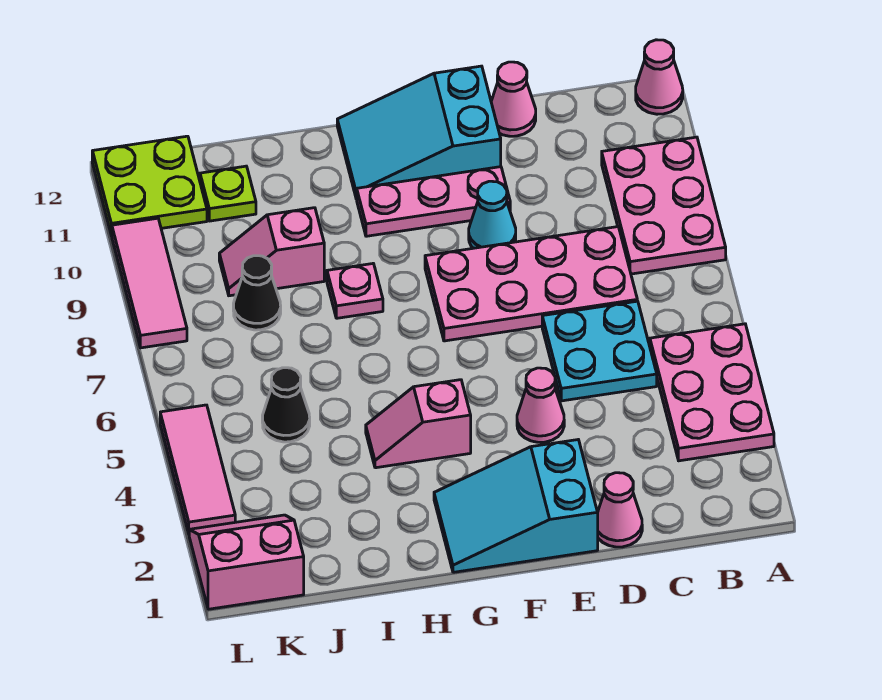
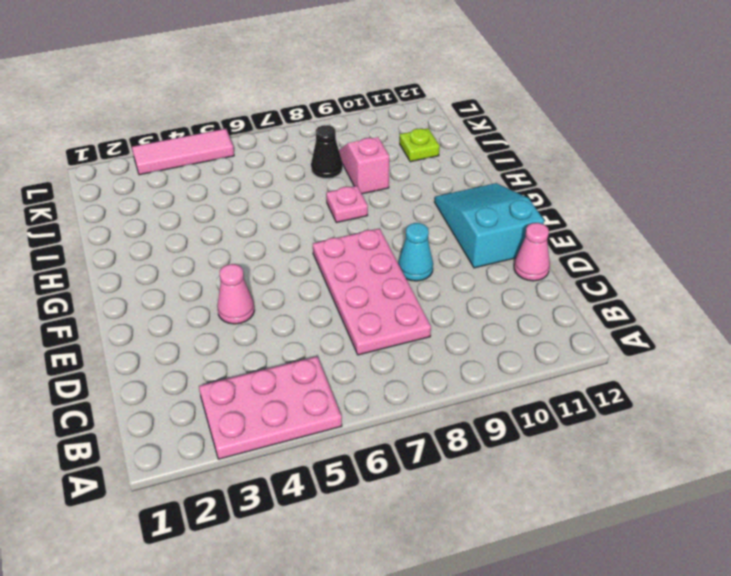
none -> pink 2x3 plate [602,137,726,274]
none -> pink 1x1 cone [636,40,683,114]
none -> cyan 2x2 plate [542,301,657,401]

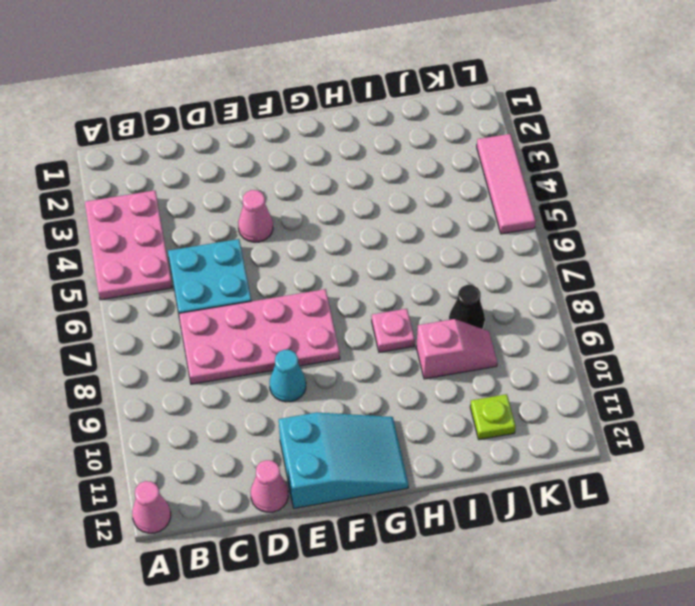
none -> pink 2x3 plate [602,137,726,274]
none -> pink 1x1 cone [598,473,642,547]
none -> cyan 2x3 slope [434,440,598,572]

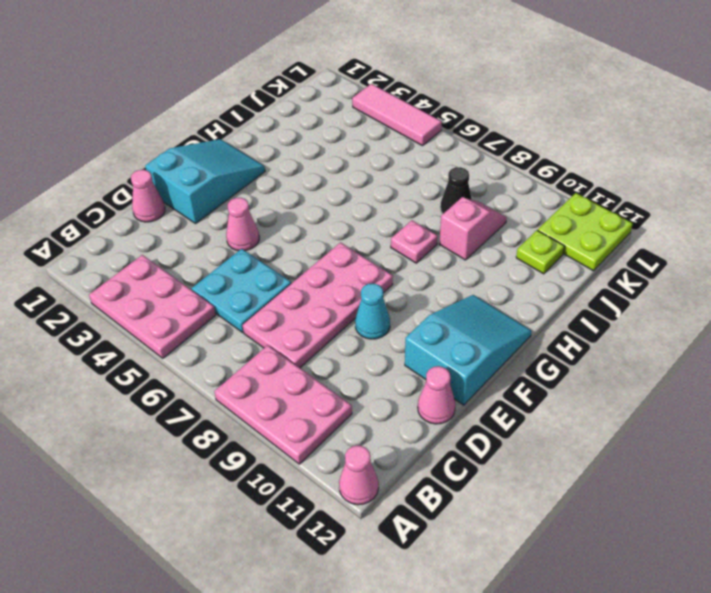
none -> pink 1x3 plate [357,167,510,236]
none -> pink 1x2 slope [366,380,471,468]
none -> black 1x1 cone [262,368,310,442]

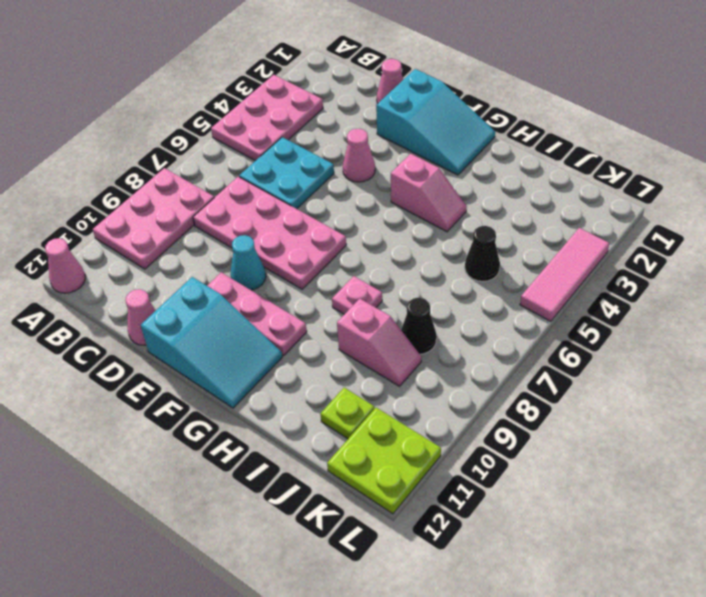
none -> pink 2x2 slope [189,515,304,609]
none -> pink 1x3 tile [112,218,187,348]

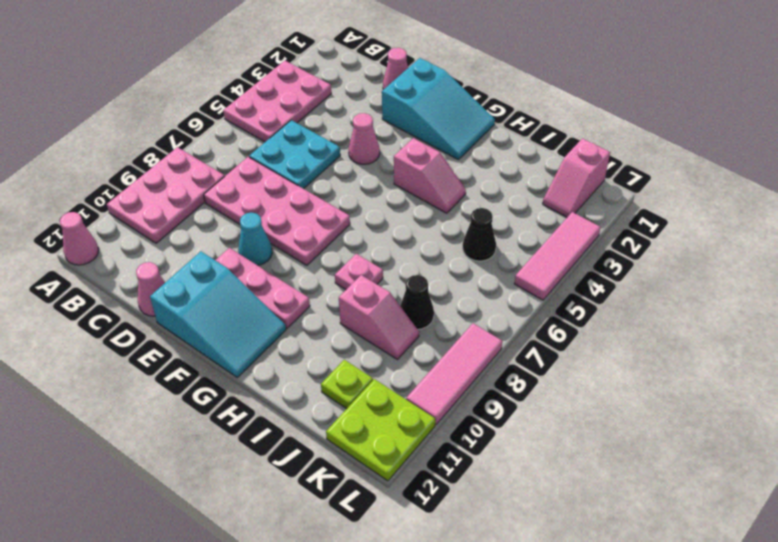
pink 1x2 slope [543,138,610,217] -> pink 2x2 slope [189,515,304,609]

